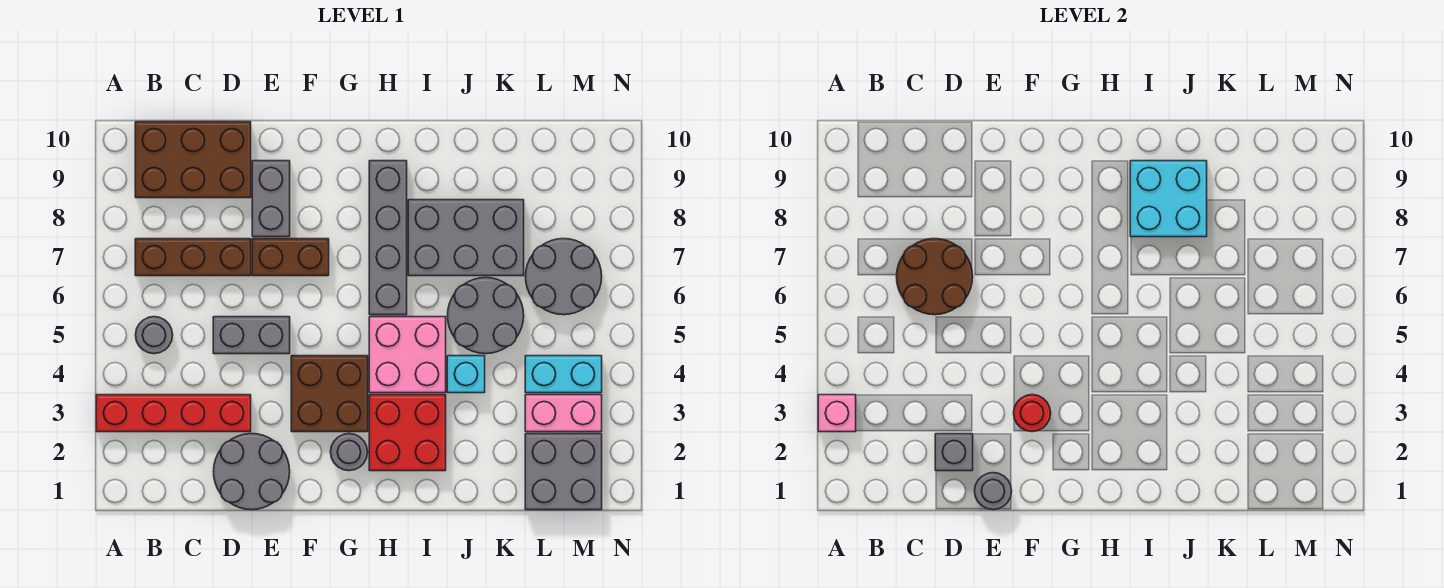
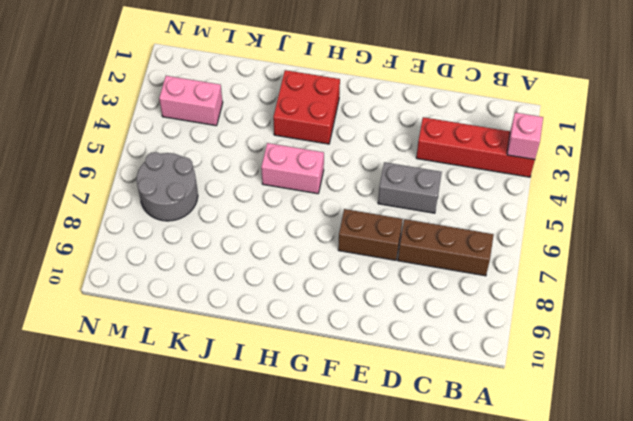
pink 1x2 brick [261,143,324,194] -> pink 2x2 brick [369,317,446,393]
none -> grey 1x1 round brick [136,317,173,354]
none -> brown 2x3 brick [135,122,251,198]
none -> grey 2x2 round brick [213,434,290,510]

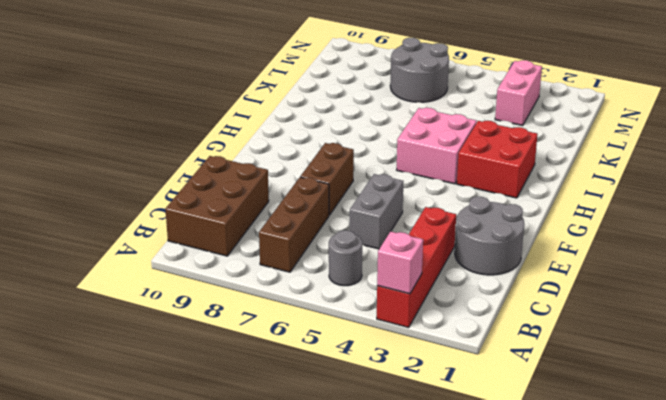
none -> grey 1x2 brick [252,161,290,237]
none -> brown 2x2 brick [291,356,368,432]
none -> grey 1x1 round brick [331,434,368,471]

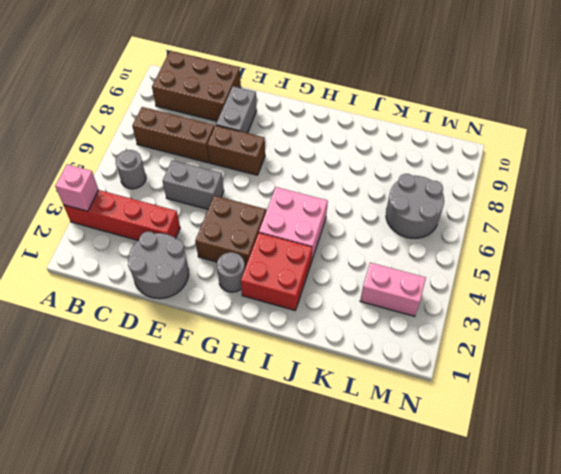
none -> grey 1x4 brick [369,161,407,315]
none -> grey 2x3 brick [408,200,524,276]
none -> cyan 1x1 brick [447,356,485,393]

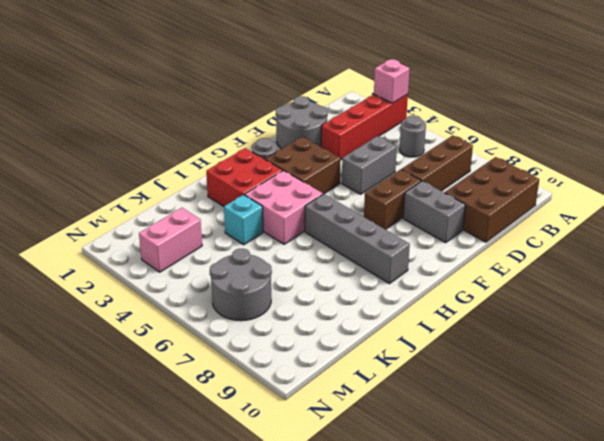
none -> grey 2x3 brick [408,200,524,276]
none -> grey 2x2 round brick [447,278,524,354]
none -> grey 2x2 brick [525,434,602,510]

